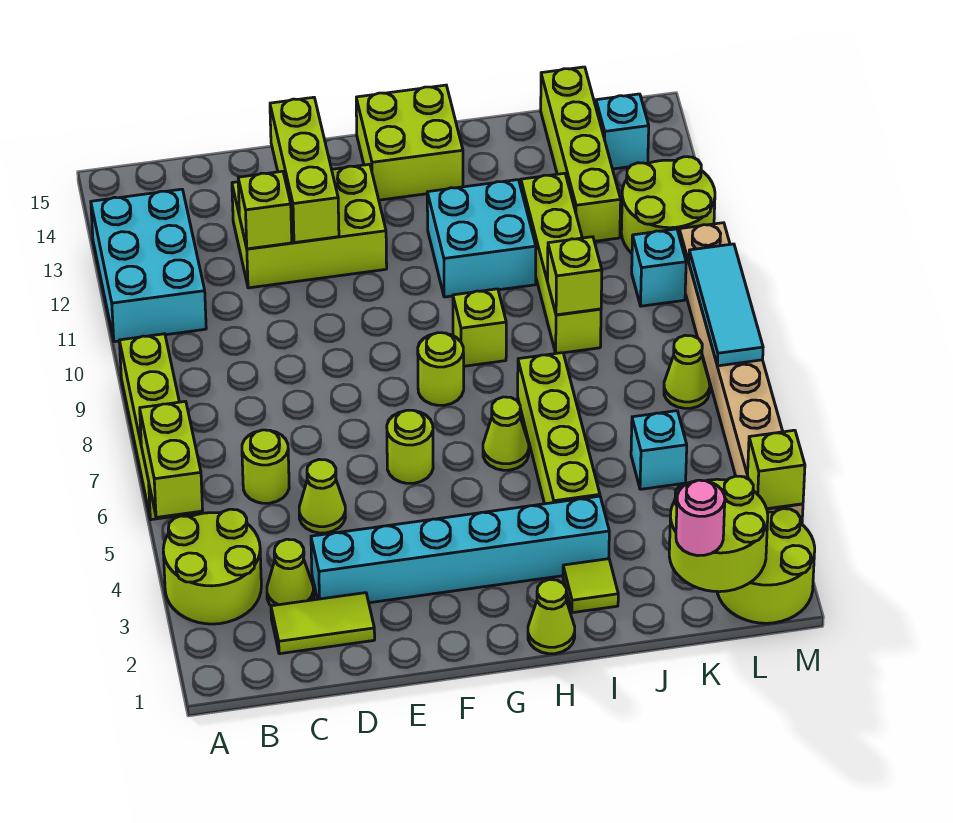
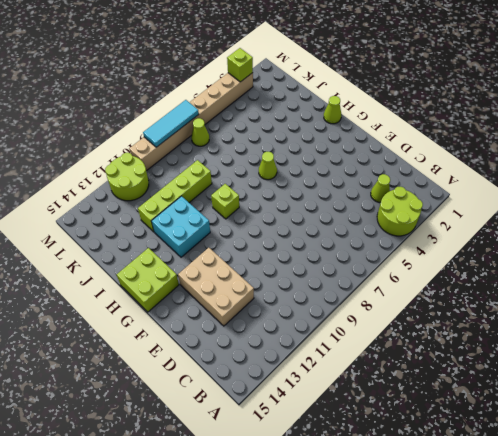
tan 2x3 brick [178,248,254,326] -> lime 2x3 brick [232,164,387,288]
none -> lime 1x4 brick [119,334,196,520]
none -> cyan 2x3 brick [91,189,206,342]
none -> lime 1x2 tile [271,593,375,654]
none -> lime 1x1 round brick [242,430,289,503]

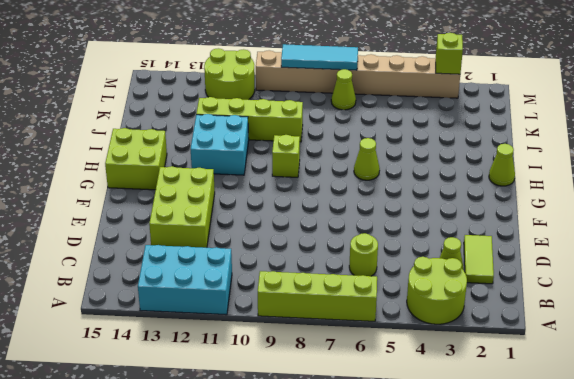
none -> cyan 1x6 brick [311,496,609,603]
none -> lime 1x1 cone [299,459,345,533]
none -> lime 1x1 round brick [387,410,433,483]
none -> lime 1x1 round brick [418,333,464,405]

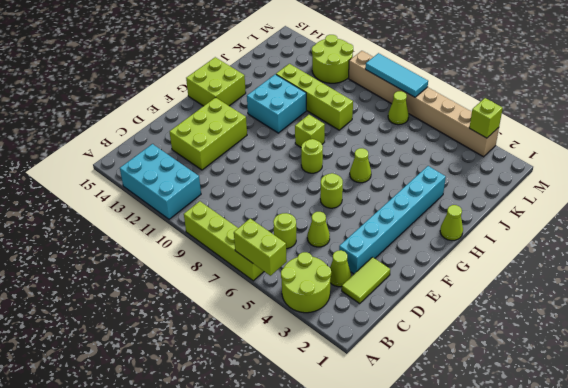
none -> lime 1x1 tile [563,559,618,613]
none -> lime 1x4 brick [518,353,600,504]
none -> cyan 1x1 brick [631,411,687,489]
none -> lime 1x4 brick [541,67,621,241]

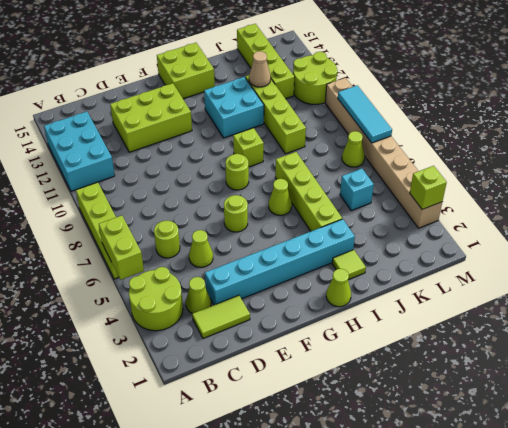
tan 1x1 cone [249,51,271,87] -> none
none -> lime 2x2 round brick [717,509,815,623]
none -> cyan 1x1 brick [632,229,686,306]
none -> cyan 1x1 brick [596,94,649,169]
none -> lime 1x1 brick [238,171,292,249]

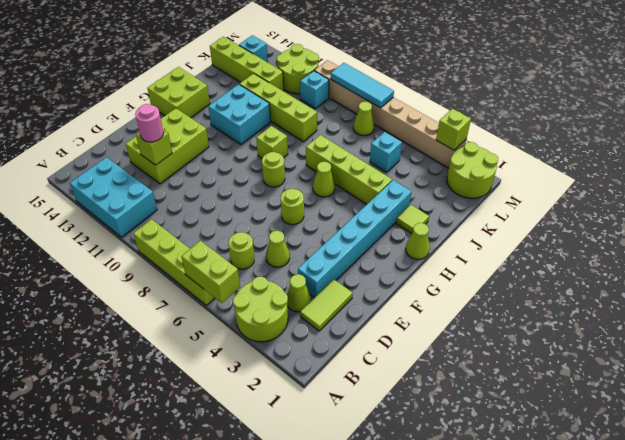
pink 1x1 round brick [135,104,163,142] -> pink 1x1 round brick moved to [676,480,725,556]
none -> lime 1x3 brick [270,97,339,243]
none -> lime 1x1 brick [547,237,602,315]
none -> lime 2x2 round brick [669,476,768,592]

